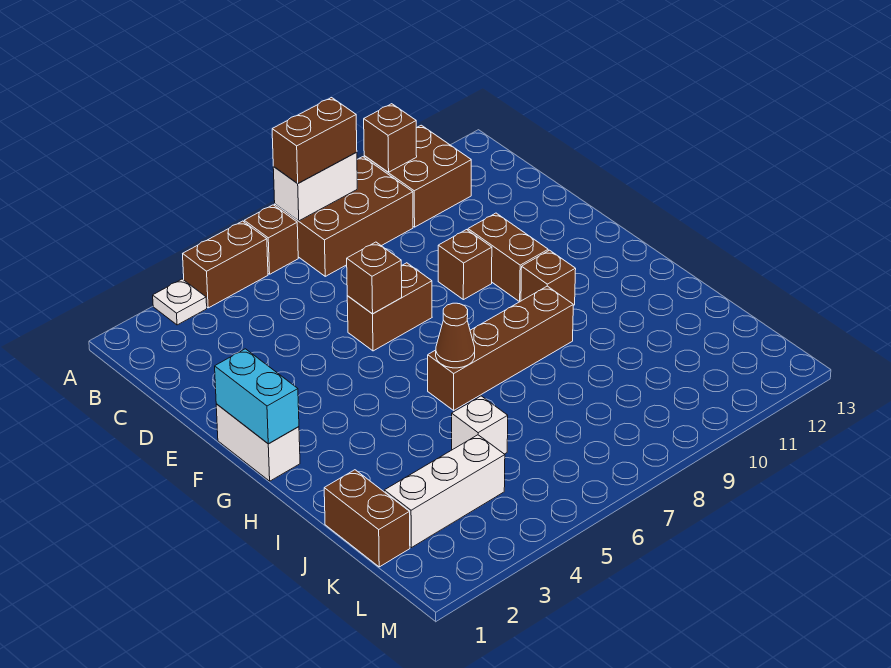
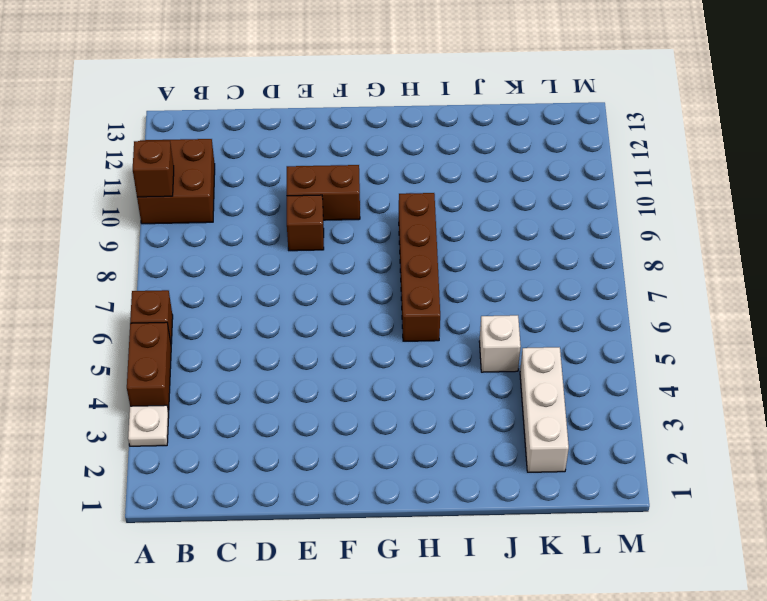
none -> brown 2x3 brick [275,157,413,276]
none -> brown 1x2 brick [347,263,432,351]
none -> white 1x2 brick [216,404,300,481]

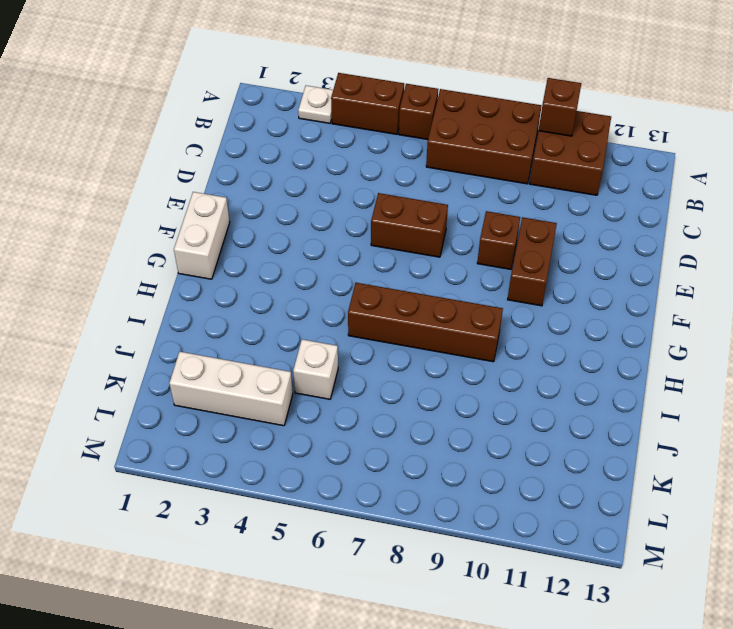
none -> brown 1x1 brick [521,250,576,306]
none -> brown 1x2 brick [324,470,410,567]
none -> white 1x2 brick [273,152,357,221]

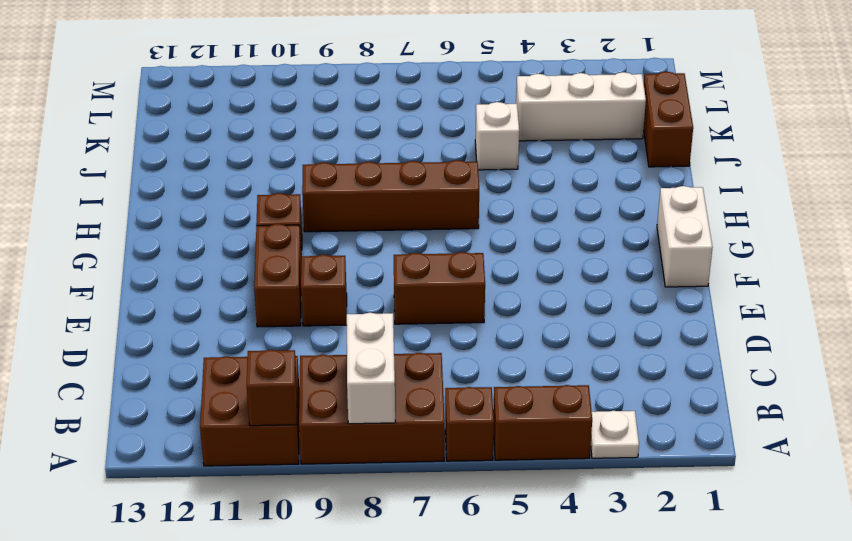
white 1x2 brick [347,313,395,424] -> white 1x2 brick turned to [273,152,357,221]
none -> brown 1x1 brick [347,242,402,314]
none -> cyan 1x2 brick [215,349,299,444]
none -> brown 1x1 cone [436,303,475,368]

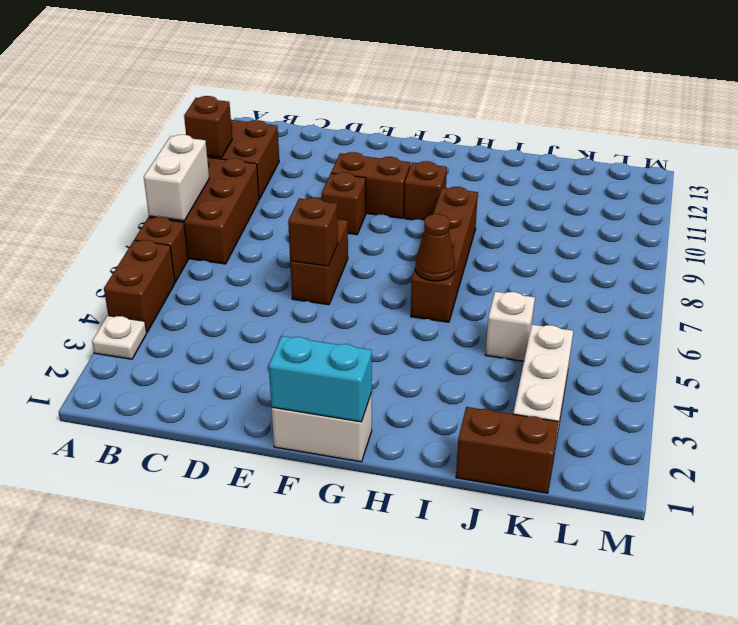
none -> brown 1x2 brick [272,98,357,183]

